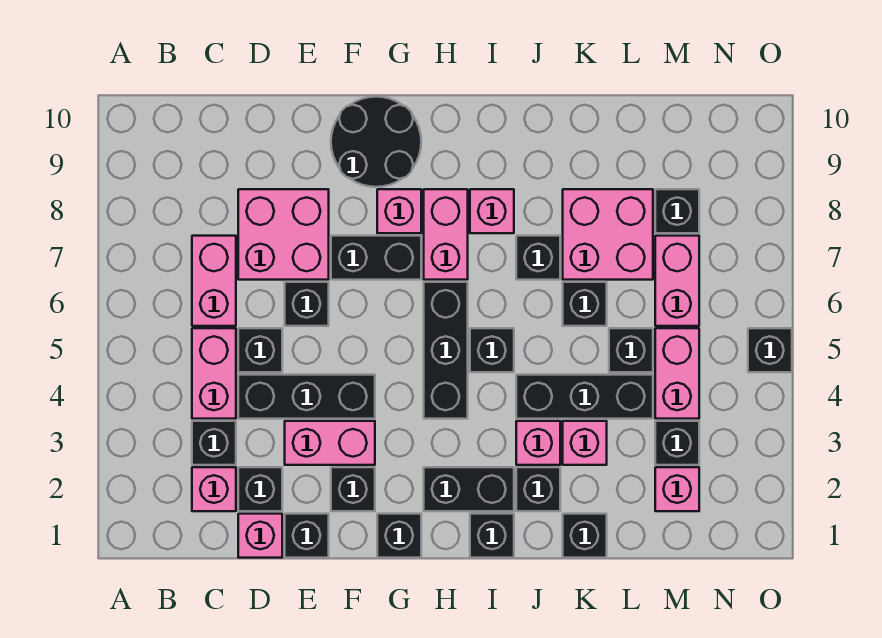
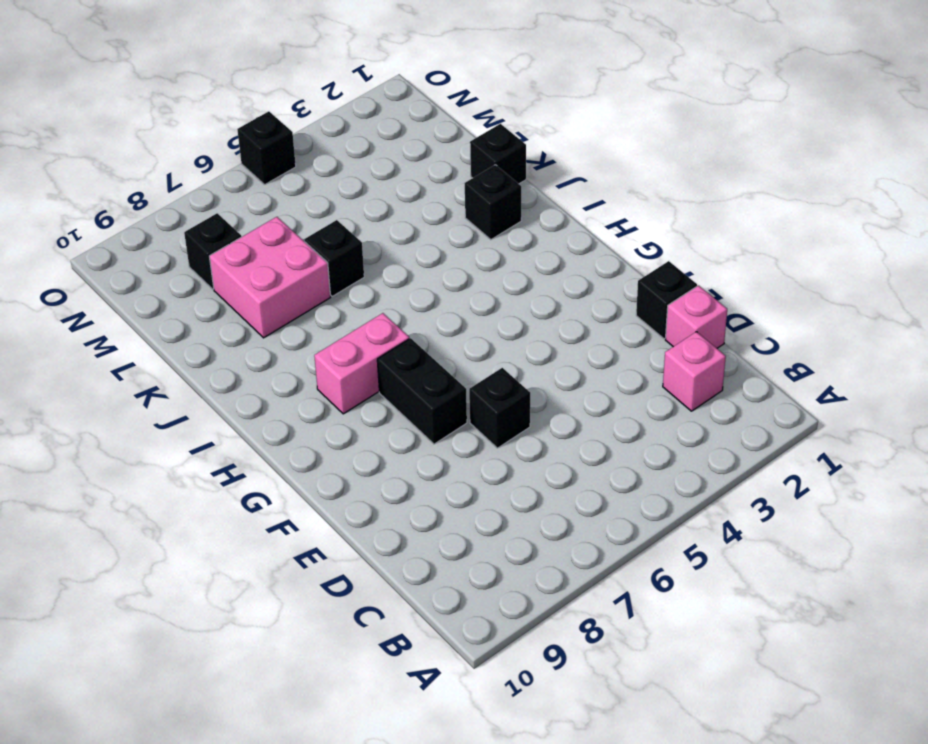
none -> black 1x1 brick [192,421,236,465]
none -> pink 1x2 brick [192,328,236,419]
none -> pink 1x2 brick [192,236,236,326]
none -> black 1x1 brick [238,467,282,511]

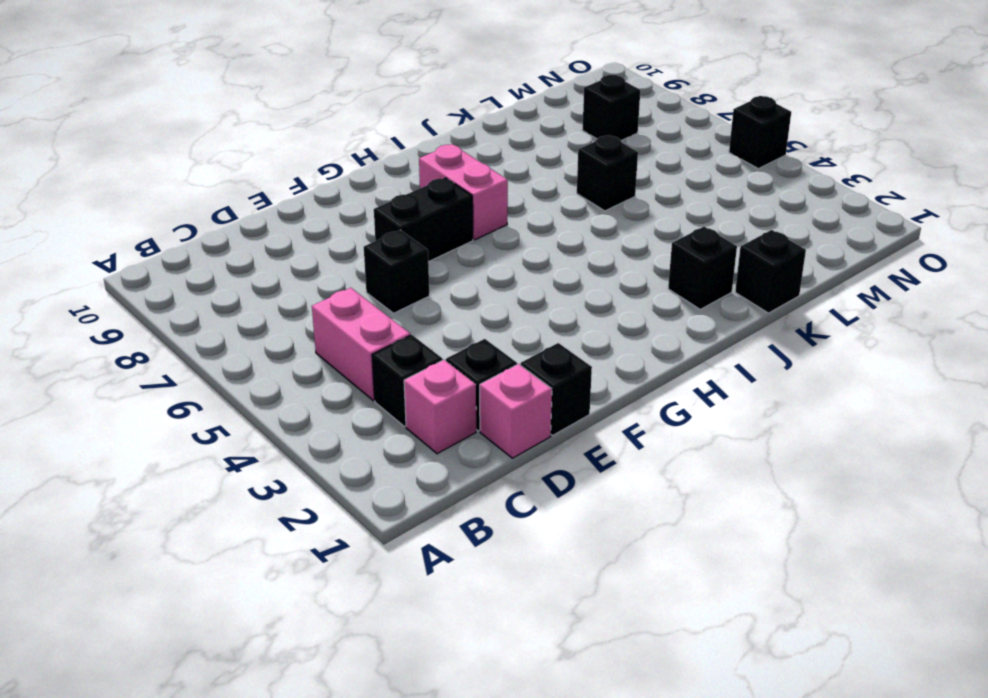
none -> pink 1x2 brick [192,236,236,326]
none -> black 1x3 brick [238,375,375,419]
none -> black 1x1 brick [238,328,282,372]
none -> pink 2x2 brick [238,189,329,280]

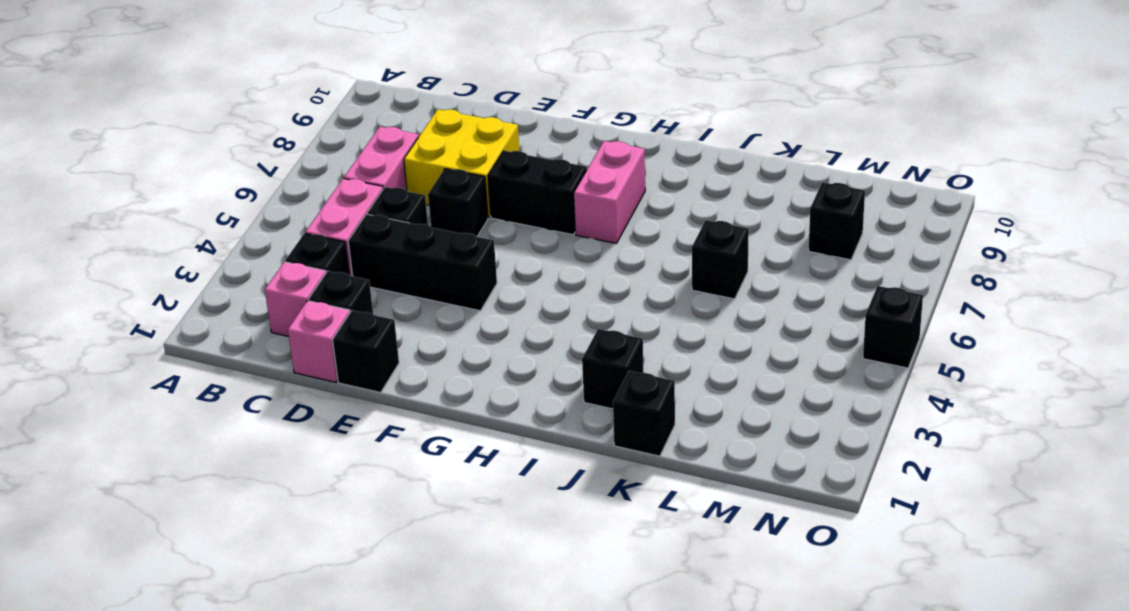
yellow 2x2 brick [404,109,519,218] -> pink 2x2 brick [238,189,329,280]
none -> pink 1x2 brick [285,421,375,465]
none -> black 1x1 brick [331,467,375,511]
none -> black 2x2 round brick [331,97,421,187]
none -> black 1x1 brick [377,514,421,558]

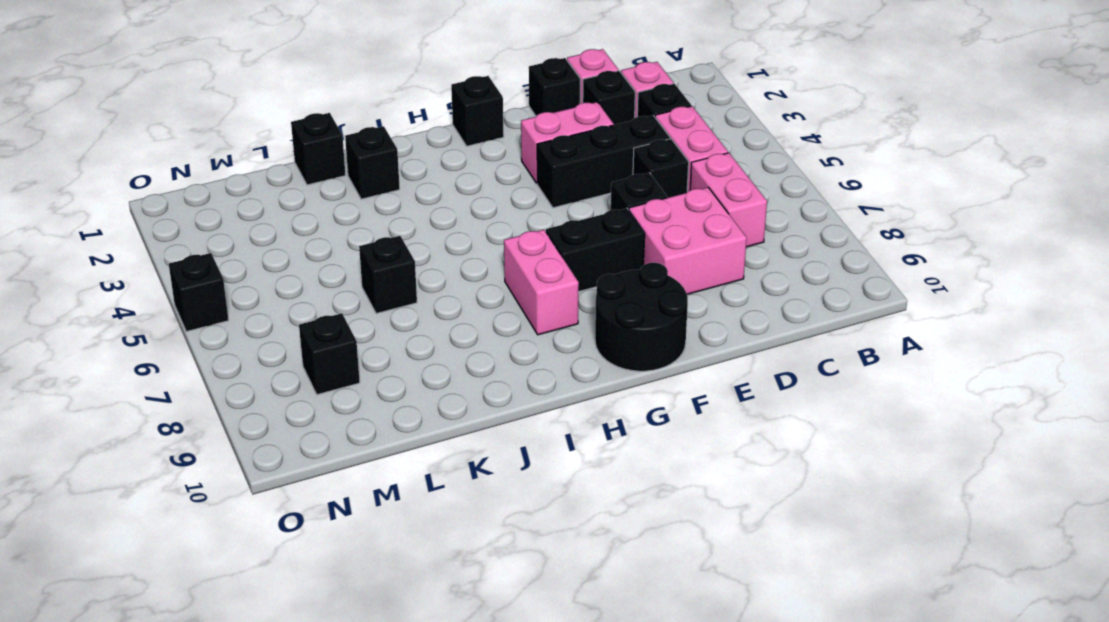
none -> black 1x1 brick [331,467,375,511]
none -> pink 1x1 brick [377,189,421,233]
none -> black 1x2 brick [424,467,514,511]
none -> black 1x3 brick [424,282,468,419]

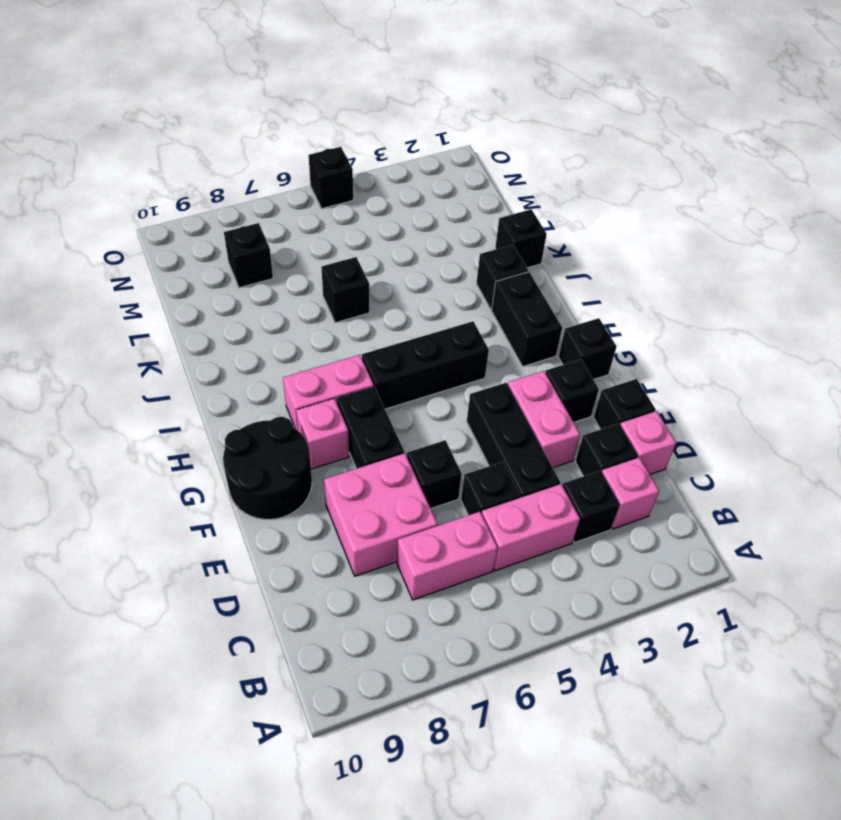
none -> black 1x1 brick [470,514,514,558]
none -> black 1x1 brick [470,328,514,372]
none -> pink 1x1 brick [470,189,514,233]
none -> pink 1x1 brick [516,421,560,465]

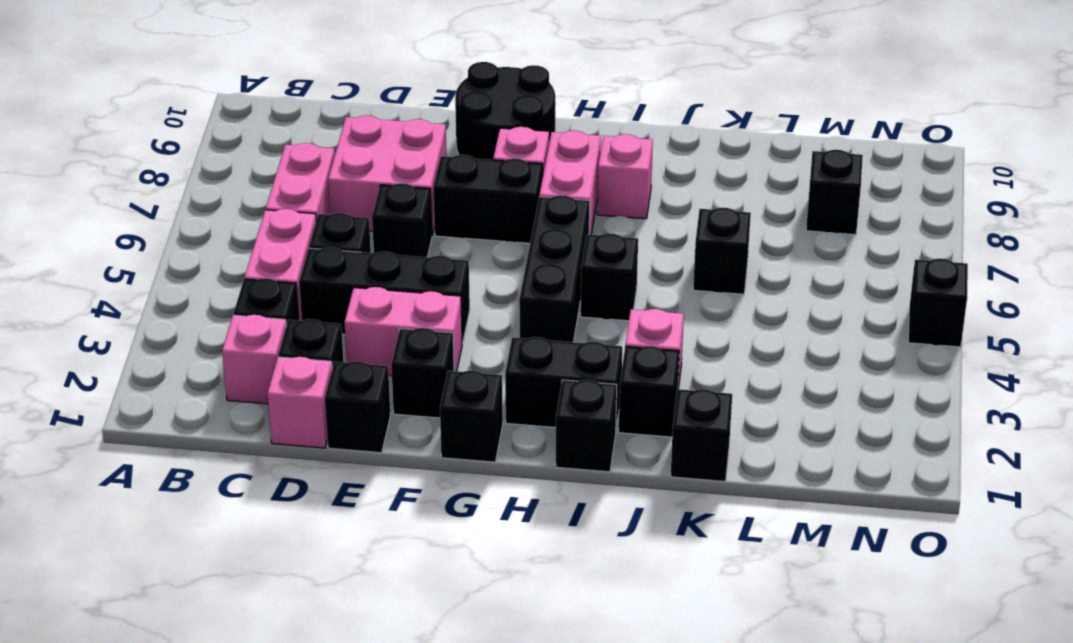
none -> black 1x3 brick [516,375,653,419]
none -> black 1x1 brick [516,236,560,280]
none -> pink 1x1 brick [563,421,607,465]
none -> pink 2x2 brick [563,189,653,280]

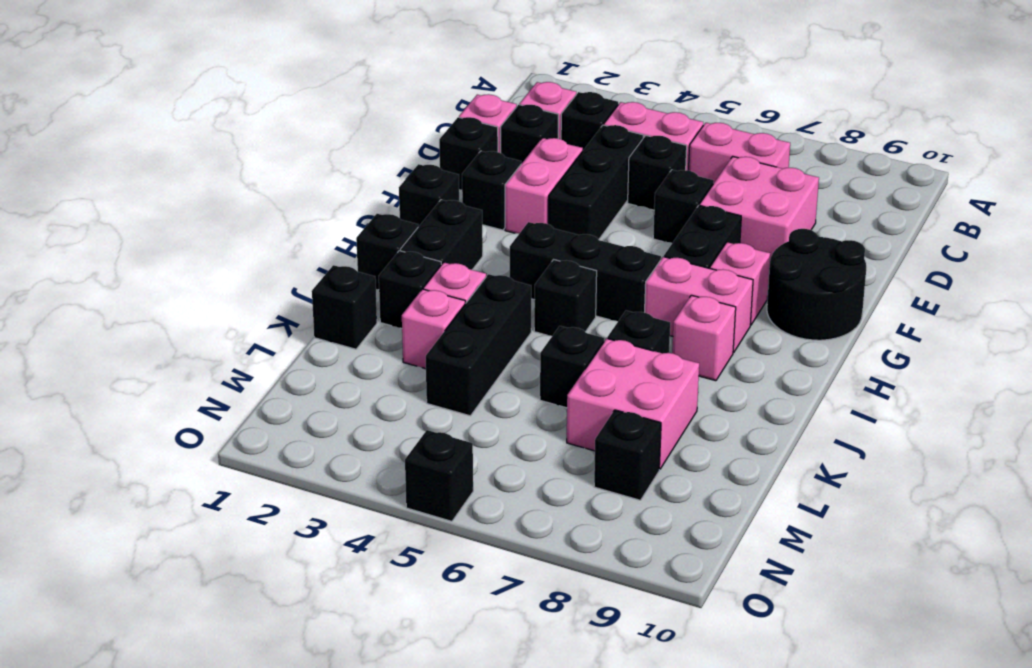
none -> black 1x1 brick [609,328,653,372]
none -> pink 1x1 brick [655,467,699,511]
none -> black 1x1 brick [655,421,699,465]
none -> pink 1x2 brick [655,328,699,419]

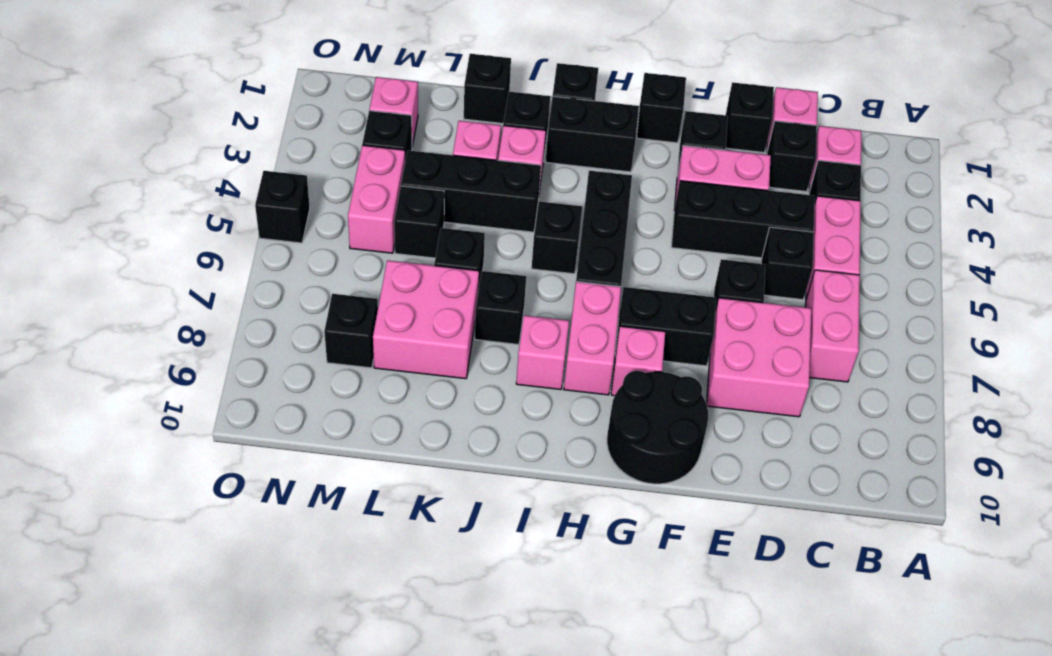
none -> pink 1x2 brick [655,236,699,326]

